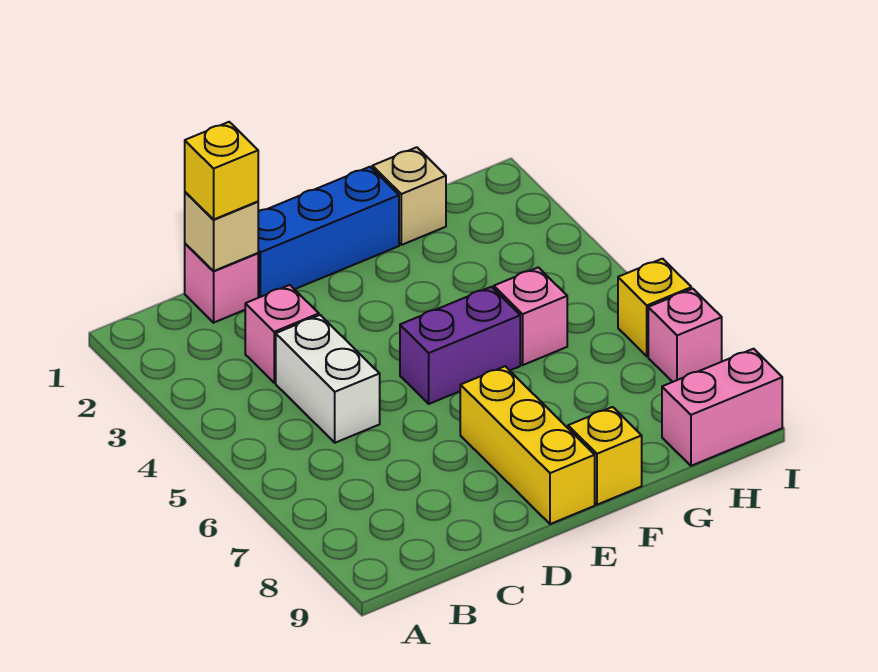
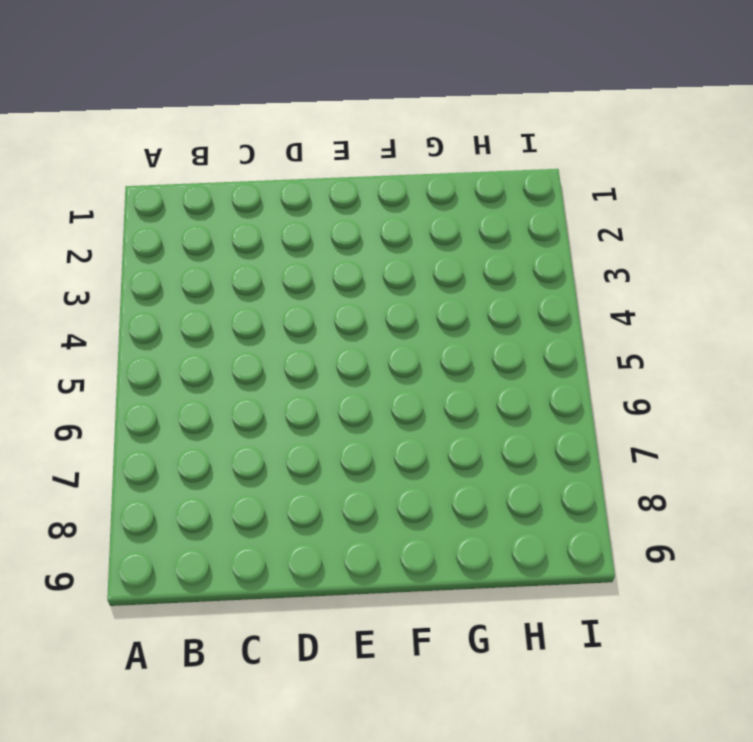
none -> pink 1x1 brick [185,244,258,323]
none -> pink 1x1 brick [245,285,319,383]
none -> white 1x2 brick [276,315,380,443]

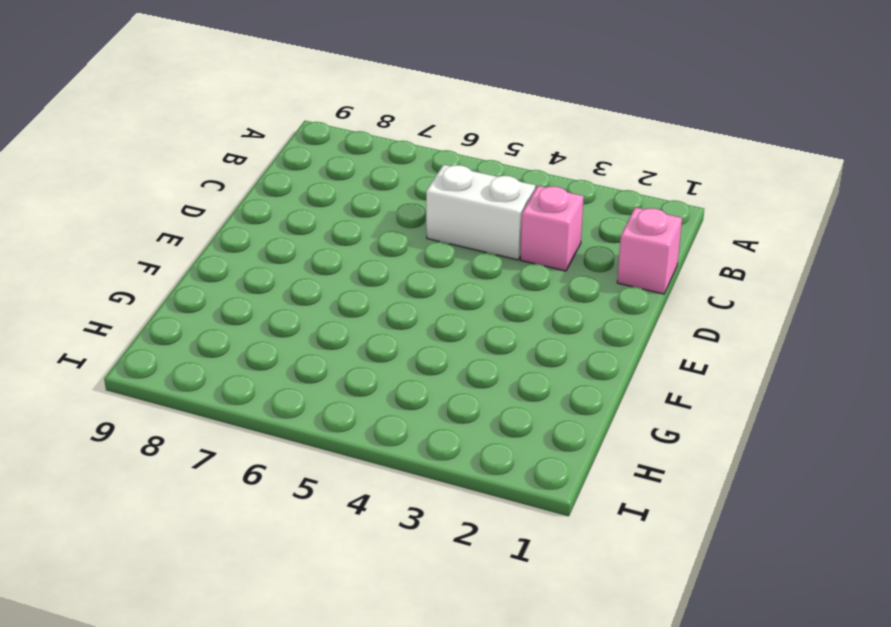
none -> blue 1x3 brick [258,167,399,298]
none -> purple 1x2 brick [400,287,520,404]
none -> yellow 1x3 brick [460,366,595,524]

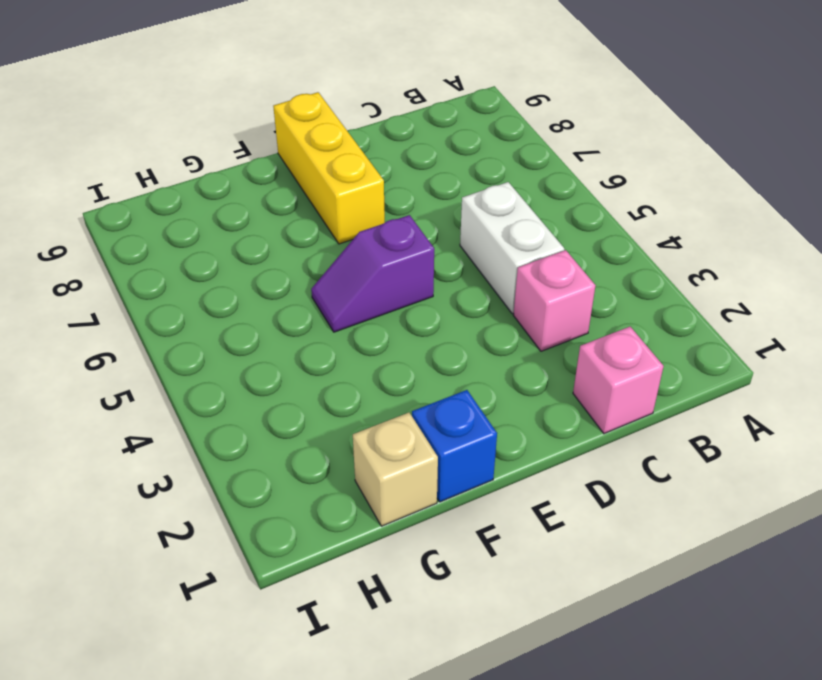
purple 1x2 slope [311,215,434,332] -> purple 1x2 brick [400,287,520,404]
blue 1x1 brick [412,390,497,502] -> blue 1x3 brick [258,167,399,298]
none -> yellow 1x1 brick [568,407,642,505]
none -> pink 1x1 brick [494,267,567,365]
none -> pink 1x2 brick [662,349,782,466]

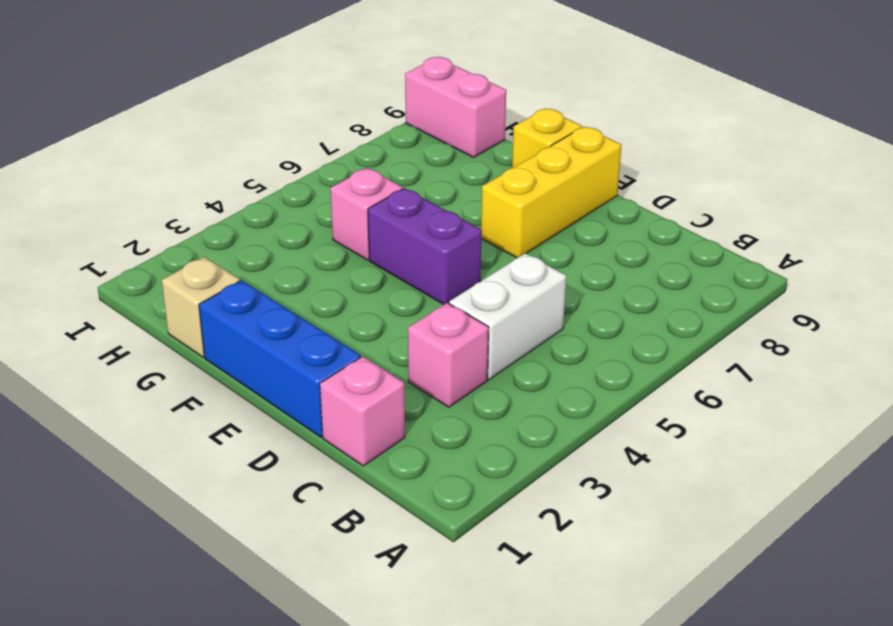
none -> yellow 1x1 brick [618,259,691,356]
none -> pink 1x1 brick [648,289,722,382]
none -> tan 1x1 brick [185,192,258,271]

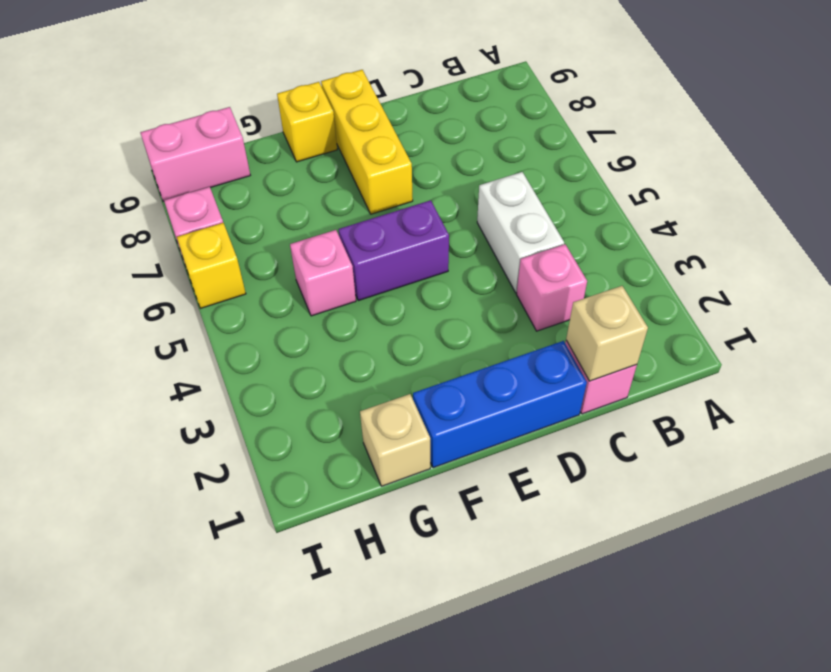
none -> yellow 1x1 brick [185,122,258,219]

